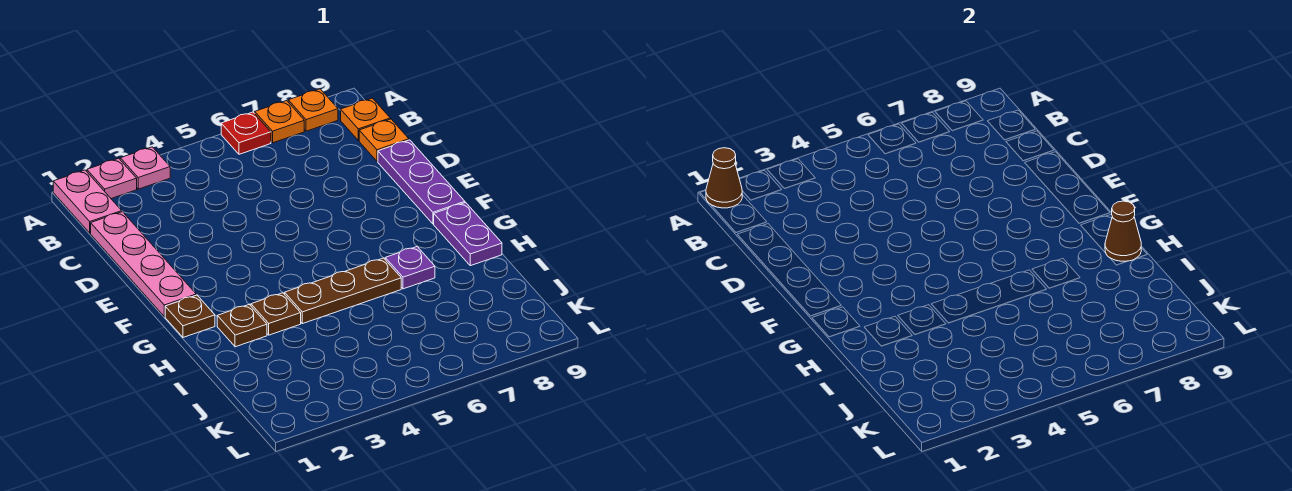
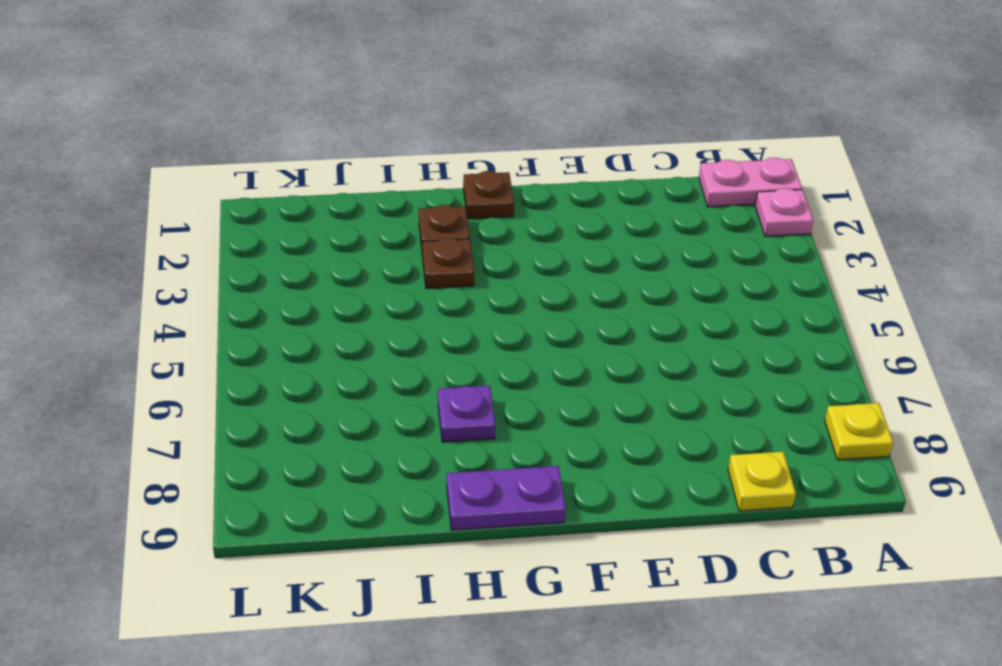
yellow 1x1 plate [825,403,893,460] -> orange 1x1 plate [288,89,338,131]
yellow 1x1 plate [728,452,796,511] -> orange 1x1 plate [359,119,409,161]
none -> pink 1x1 plate [120,147,170,189]
none -> red 1x1 plate [221,112,271,154]
none -> orange 1x1 plate [255,101,304,143]

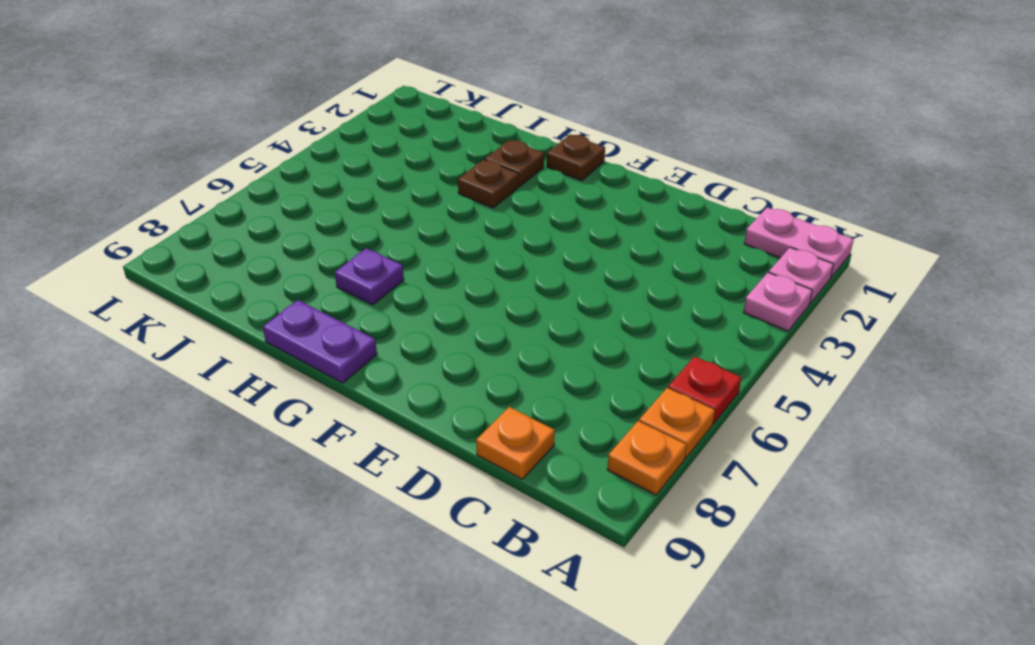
none -> orange 1x1 plate [341,98,390,141]
none -> pink 1x4 plate [91,212,196,317]
none -> purple 1x3 plate [378,140,465,224]

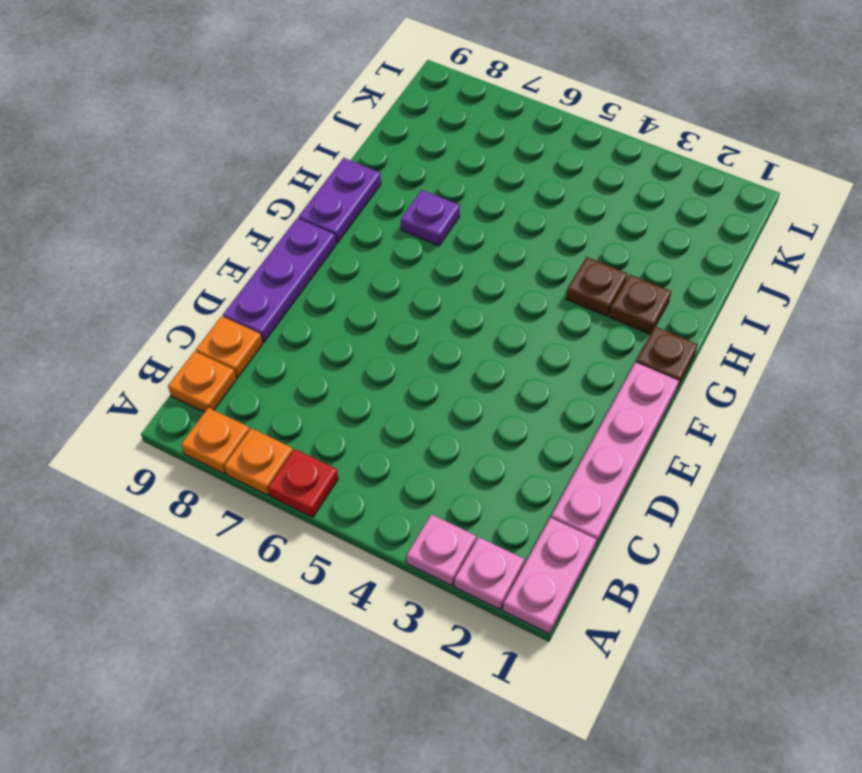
none -> brown 1x3 plate [285,258,401,324]
none -> brown 1x1 cone [706,148,742,208]
none -> brown 1x1 cone [1105,201,1141,261]

